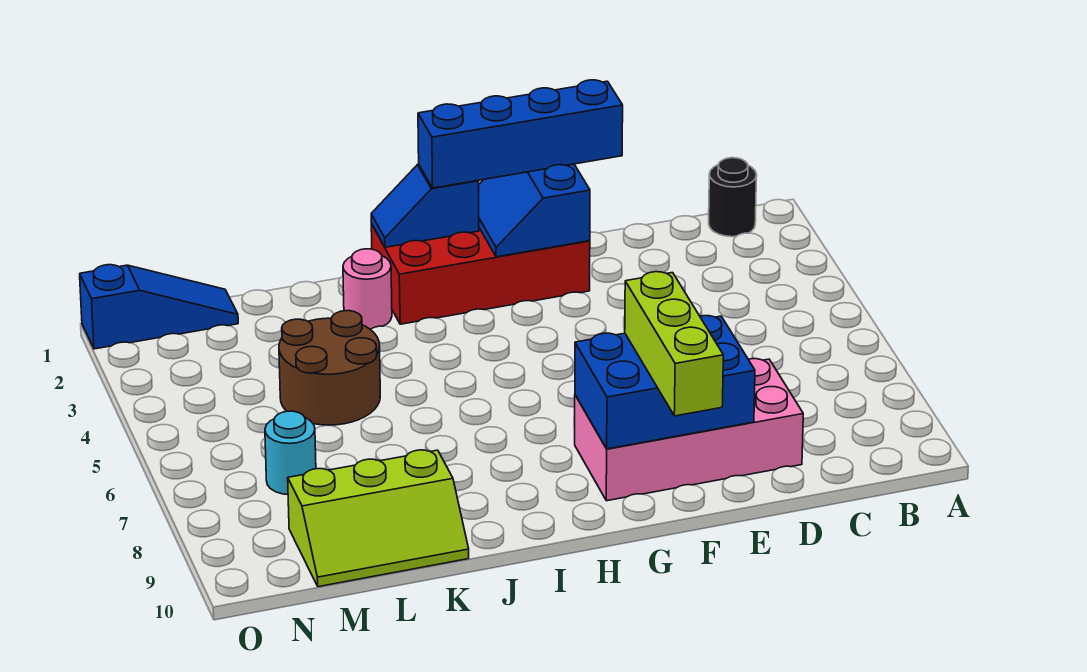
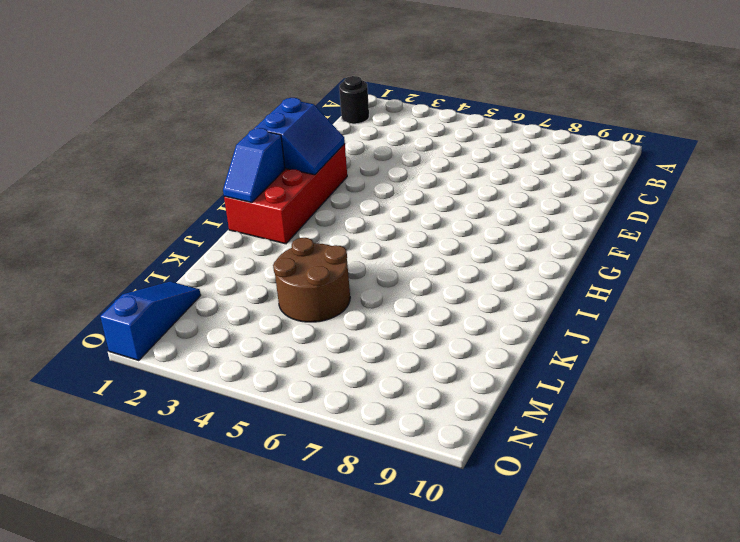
blue 2x2 slope [254,98,345,175] -> blue 2x2 slope turned to [479,164,590,257]
none -> pink 2x4 brick [574,359,803,501]
none -> pink 1x1 round brick [343,249,392,329]
none -> lime 2x3 slope [288,450,469,587]

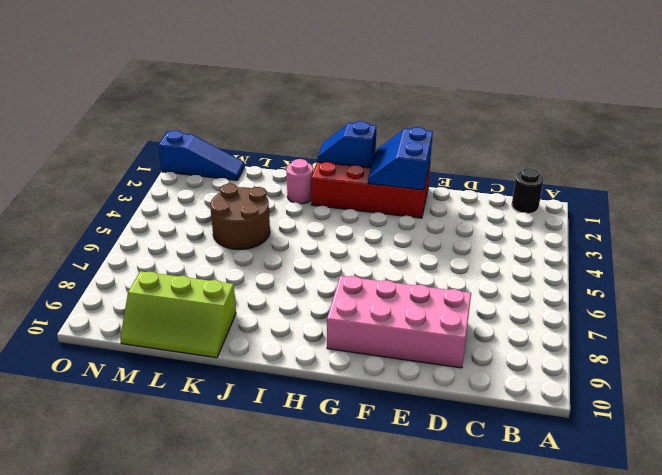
none -> cyan 1x1 round brick [265,411,316,495]
none -> blue 2x3 brick [575,316,755,449]
none -> blue 1x4 brick [418,80,623,188]

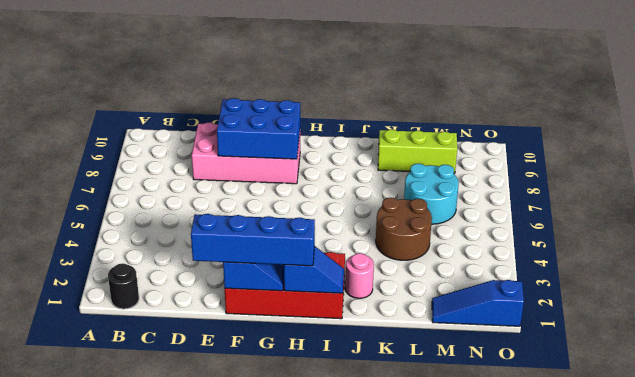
cyan 2x2 round brick [404,164,459,224] -> cyan 1x1 round brick [265,411,316,495]
none -> lime 1x3 brick [625,272,723,416]

